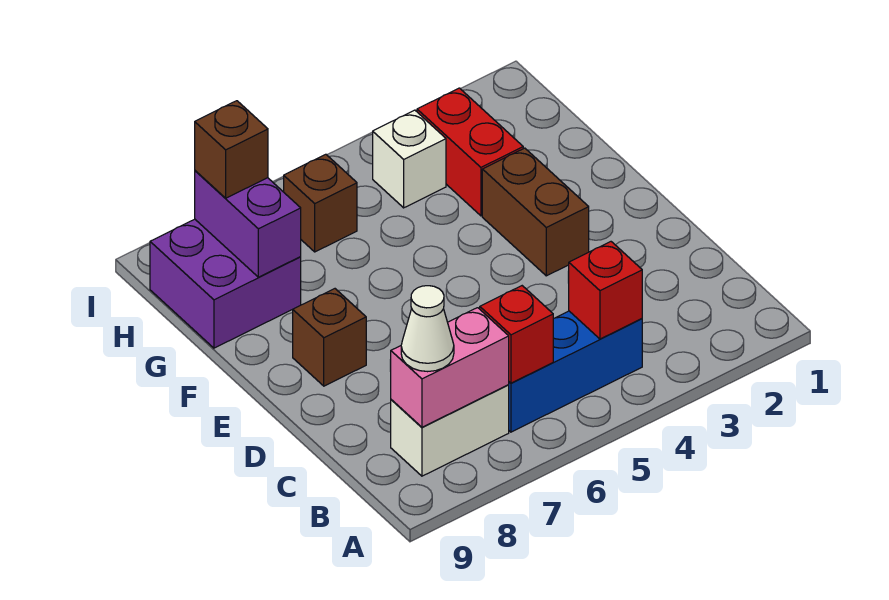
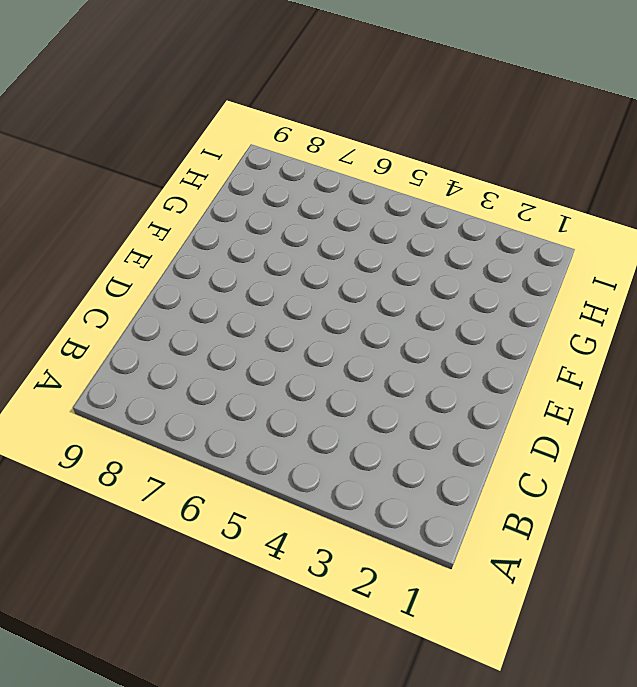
none -> blue 1x3 brick [509,311,642,432]
none -> white 1x2 brick [391,385,509,476]
none -> brown 1x2 brick [482,148,589,276]

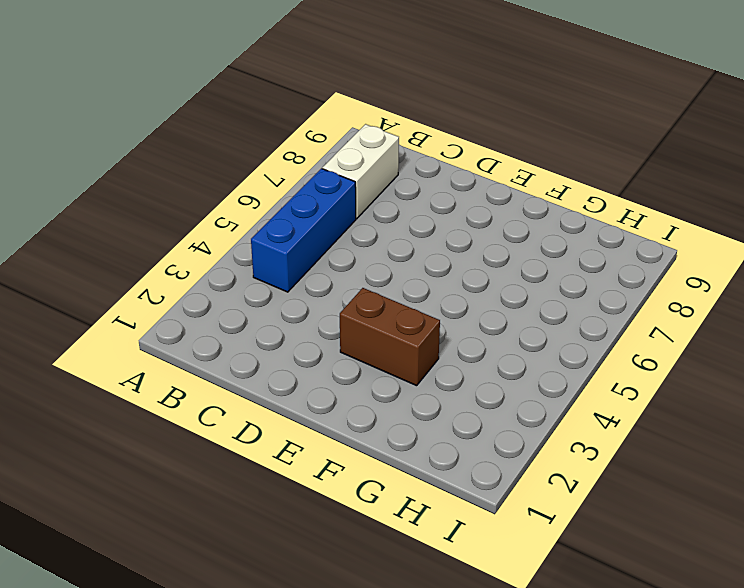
none -> brown 1x1 brick [293,289,366,386]
none -> red 1x2 brick [417,88,523,216]
none -> purple 2x2 brick [150,219,301,348]

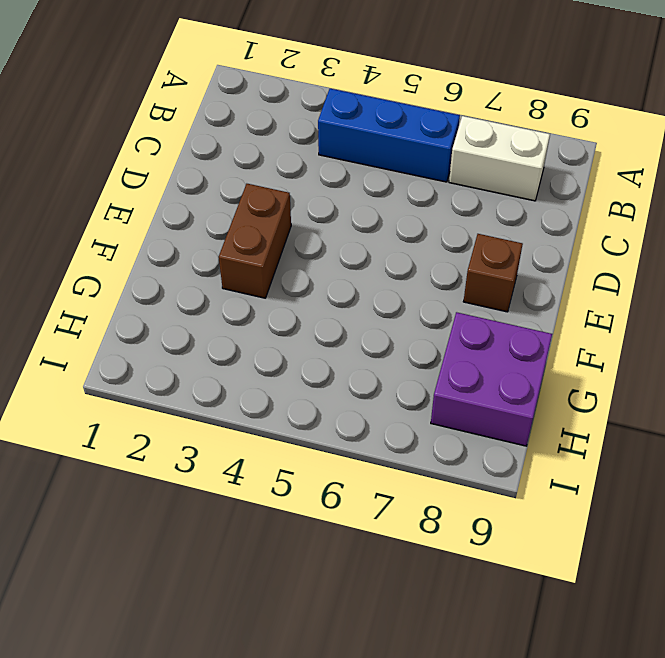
none -> red 1x2 brick [417,88,523,216]
none -> white 1x1 brick [373,110,446,208]
none -> brown 1x1 brick [284,154,357,252]

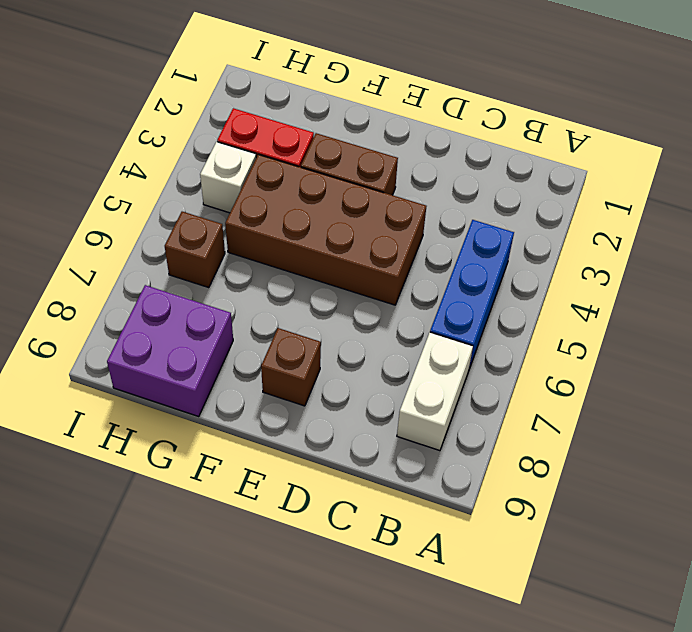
brown 2x4 brick [225,154,426,305] -> none
none -> red 1x1 brick [569,242,642,339]
none -> red 1x1 brick [480,286,553,383]
none -> pink 1x2 brick [390,308,509,427]

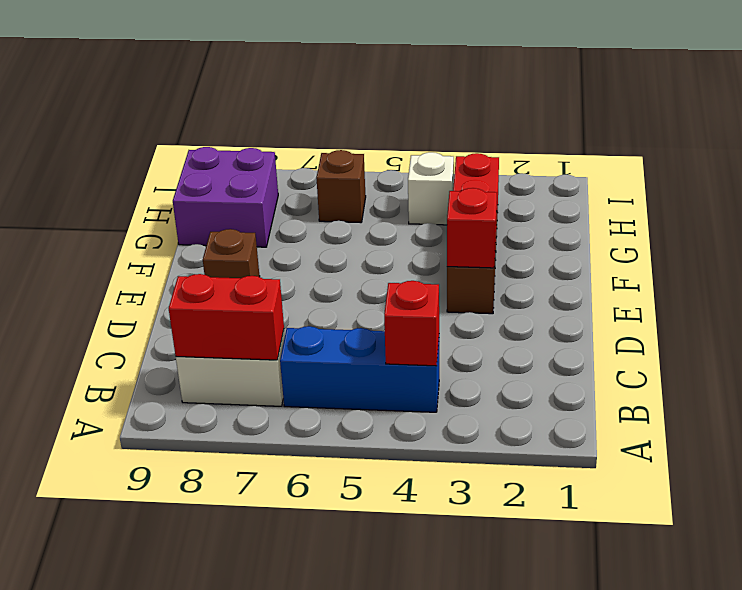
red 1x2 brick [169,274,284,360] -> pink 1x2 brick [390,308,509,427]
red 1x1 brick [447,188,497,268] -> red 1x1 brick moved to [480,286,553,383]
none -> purple 1x2 brick [195,171,301,277]
none -> white 1x1 cone [401,286,454,372]
none -> brown 1x1 brick [195,101,268,198]

